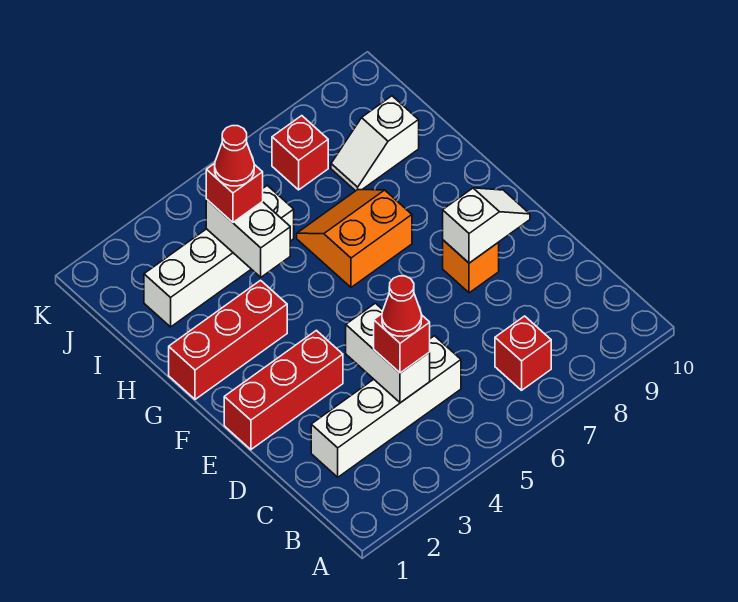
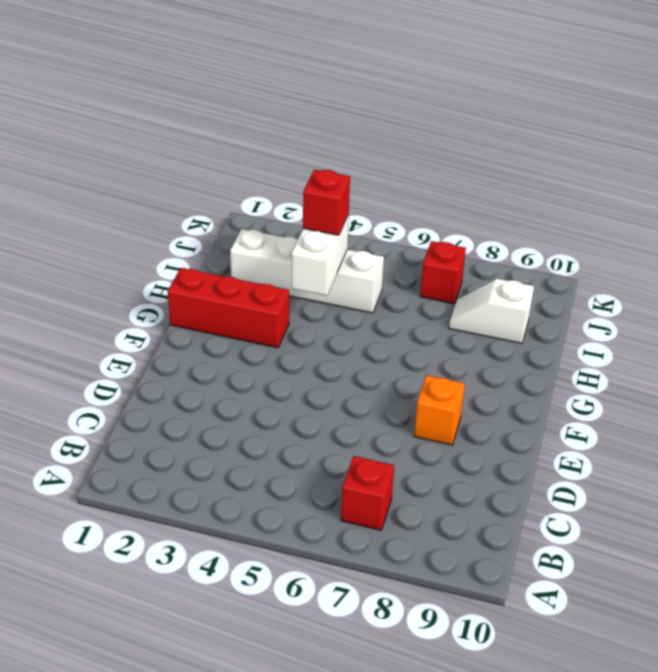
none -> white 1x4 brick [311,336,461,477]
none -> red 1x3 brick [224,330,343,450]
none -> orange 2x2 slope [297,190,412,287]

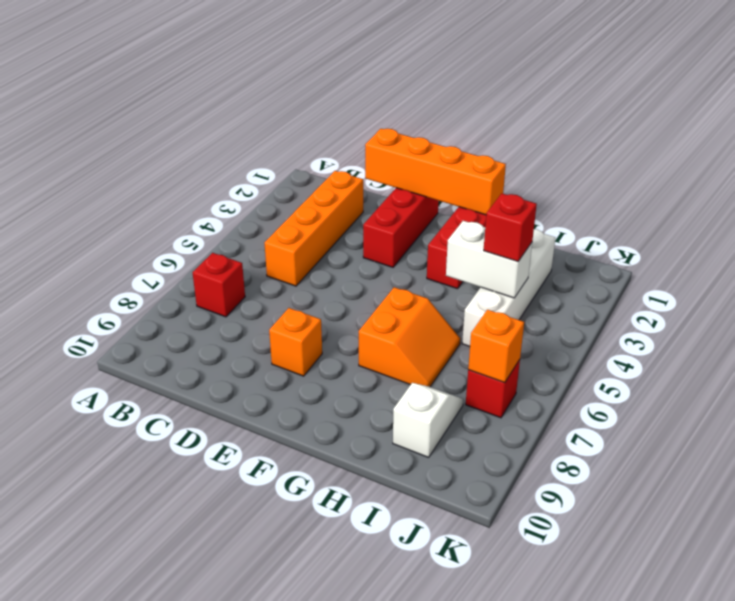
orange 1x4 brick [265,171,363,286] -> white 1x4 brick [311,336,461,477]
orange 1x4 brick [365,129,506,215] -> none
orange 1x1 brick [468,310,524,383] -> none
none -> white 1x2 brick [346,303,430,403]
none -> white 1x2 slope [443,188,530,263]
none -> red 1x1 brick [374,314,430,373]

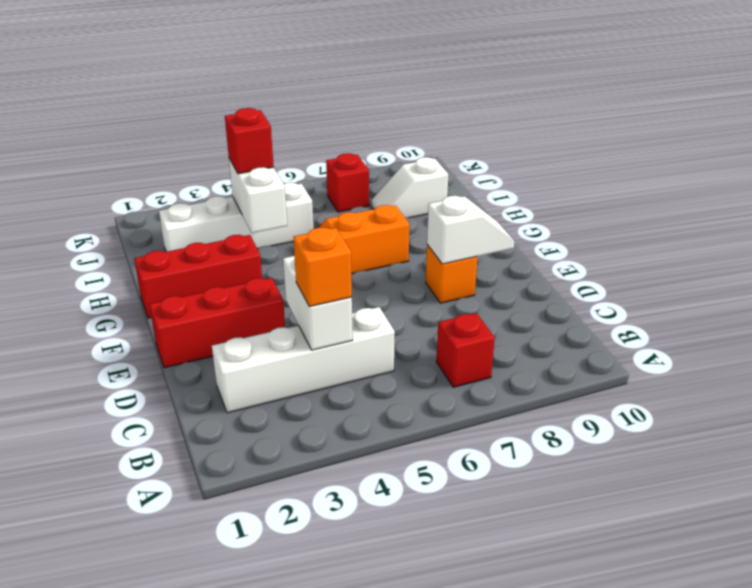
orange 1x1 brick [293,228,352,307] -> red 1x1 brick [374,314,430,373]
none -> red 1x1 cone [382,276,422,337]
none -> red 1x1 cone [215,126,254,186]

